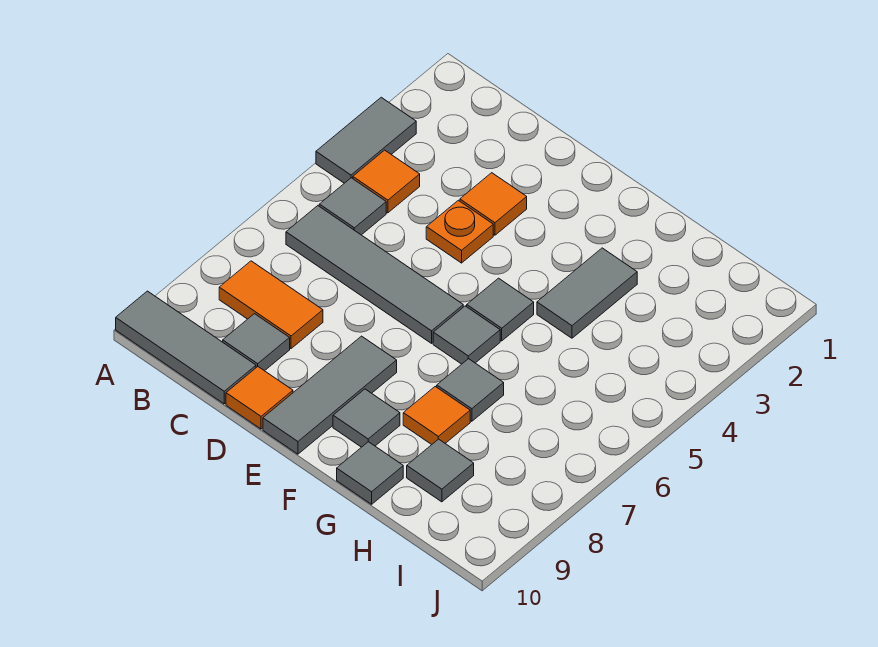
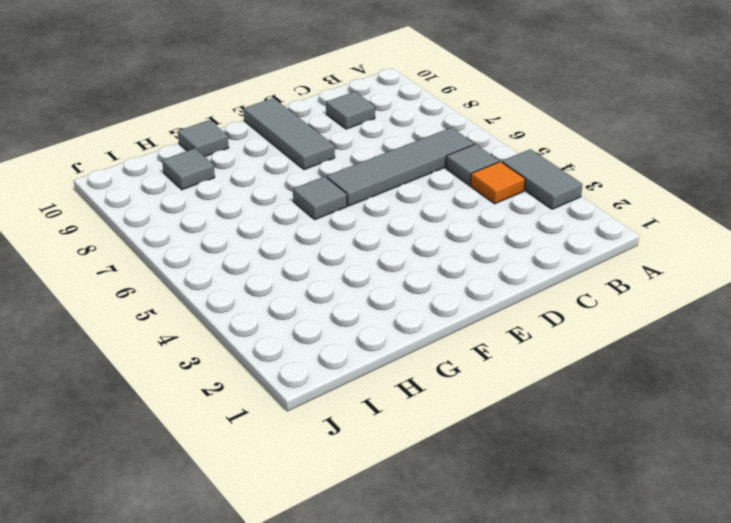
none -> grey 1x3 tile [116,291,256,404]
none -> orange 1x2 tile [219,261,323,349]
none -> orange 1x1 tile [460,173,527,235]

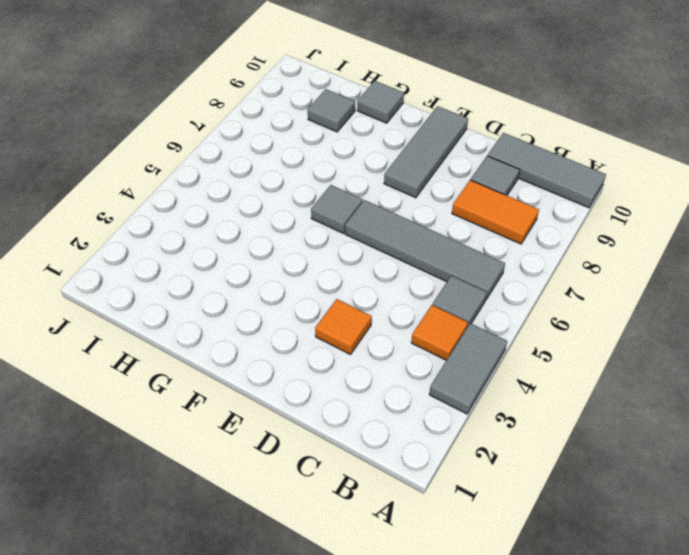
none -> orange 1x1 plate [426,200,493,263]
none -> orange 1x1 tile [226,367,293,429]
none -> grey 1x1 tile [467,278,534,341]

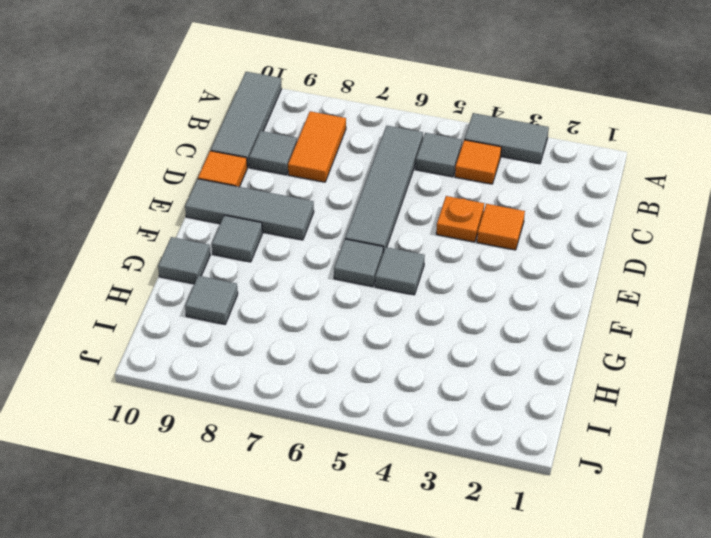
none -> grey 1x2 tile [537,248,637,338]
none -> grey 1x1 tile [437,359,504,421]
none -> orange 1x1 tile [403,387,470,445]

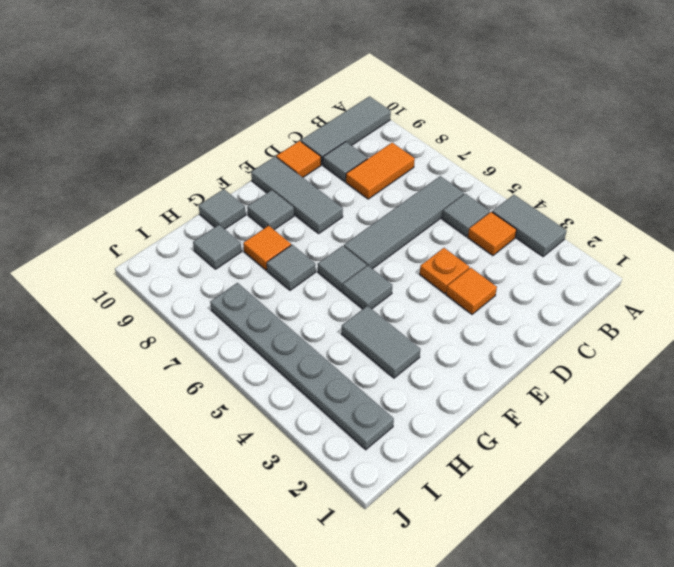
grey 1x6 plate [210,283,394,450] -> none

